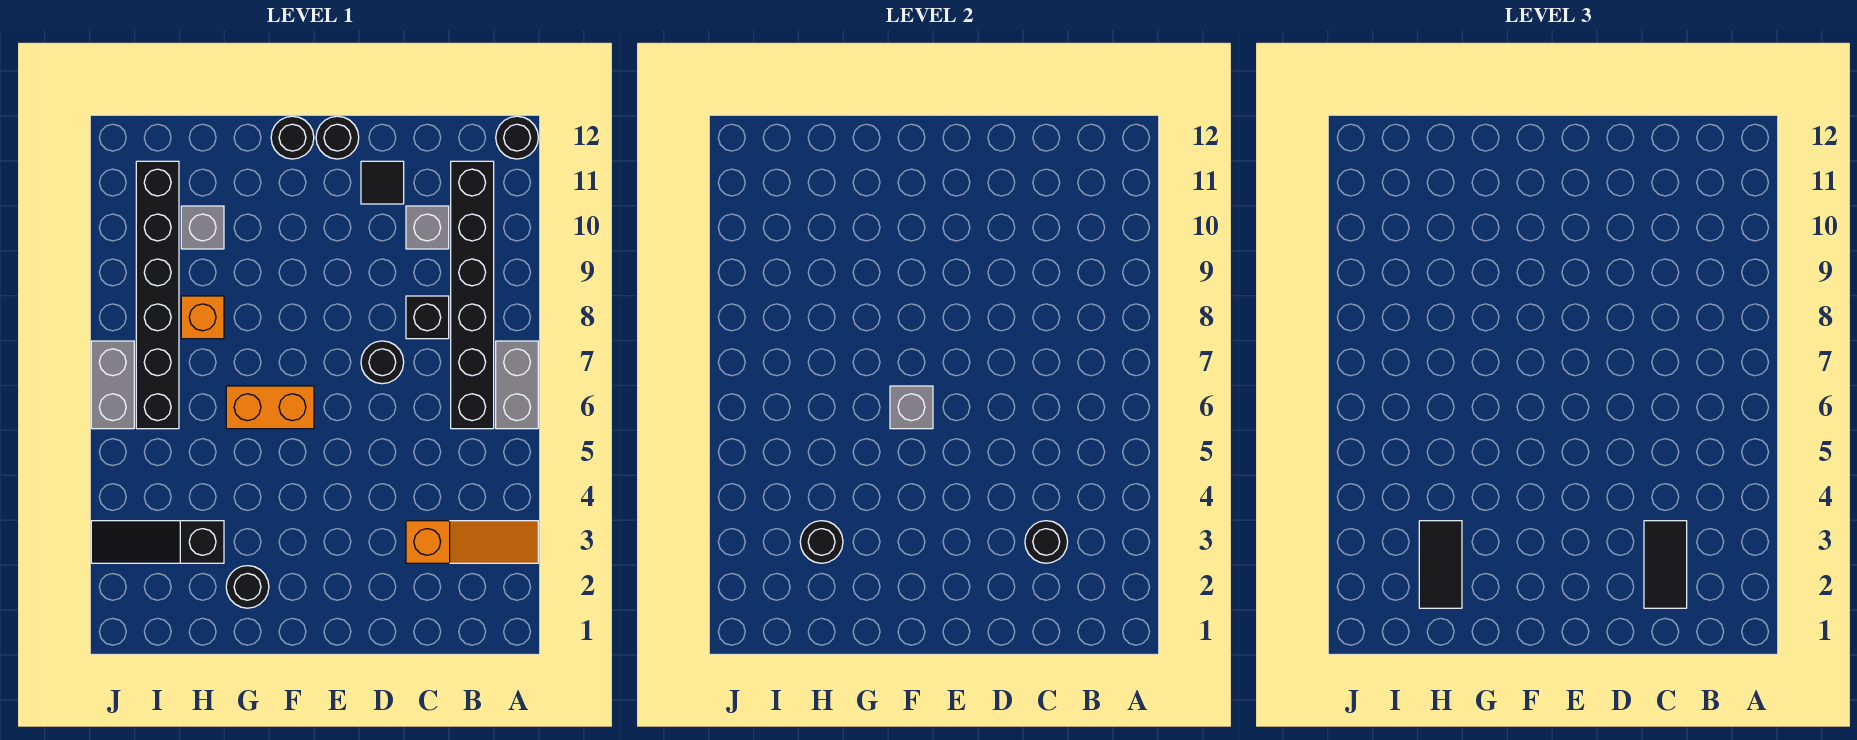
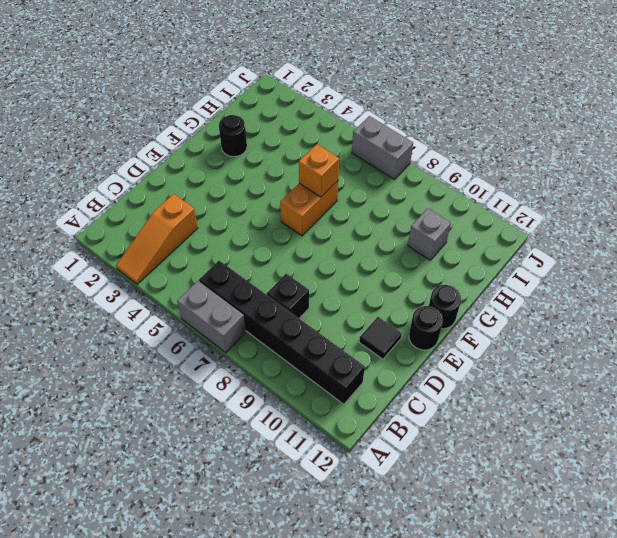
orange 1x1 brick [299,144,339,197] -> orange 1x1 brick moved to [181,296,224,339]
none -> black 1x1 round brick [496,116,538,159]
none -> grey 1x1 brick [406,206,449,249]
none -> black 1x1 round brick [361,341,404,384]

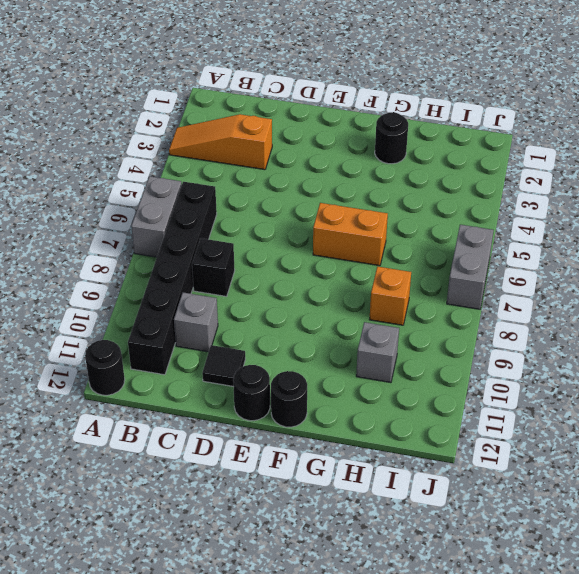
none -> black 1x1 round brick [361,341,404,384]
none -> black 1x3 slope [91,521,224,563]
none -> black 1x6 brick [136,161,179,429]

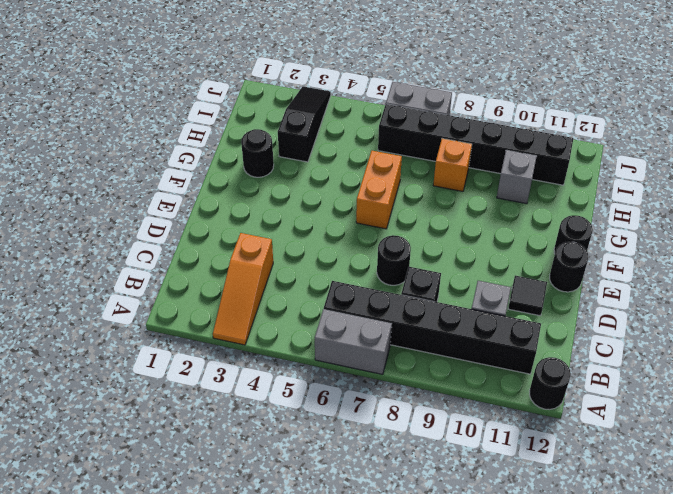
none -> black 1x1 round brick [1025,521,1068,563]
none -> grey 1x1 brick [890,386,933,429]
none -> black 1x1 round brick [800,521,843,563]

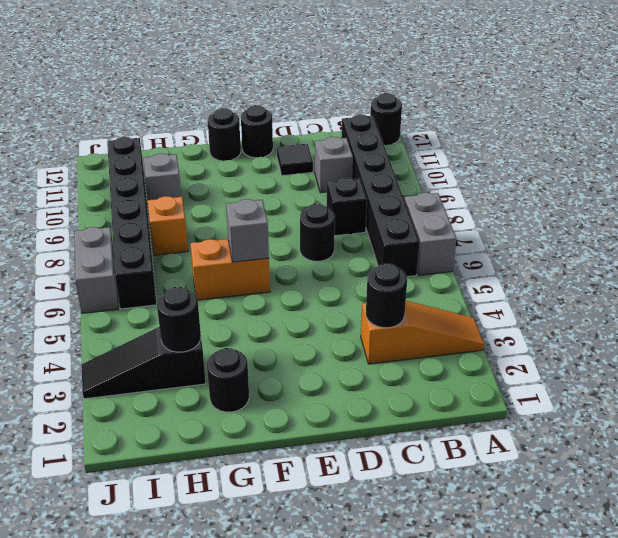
none -> black 1x2 tile [1644,521,1687,608]
none -> black 1x2 tile [1419,521,1462,608]

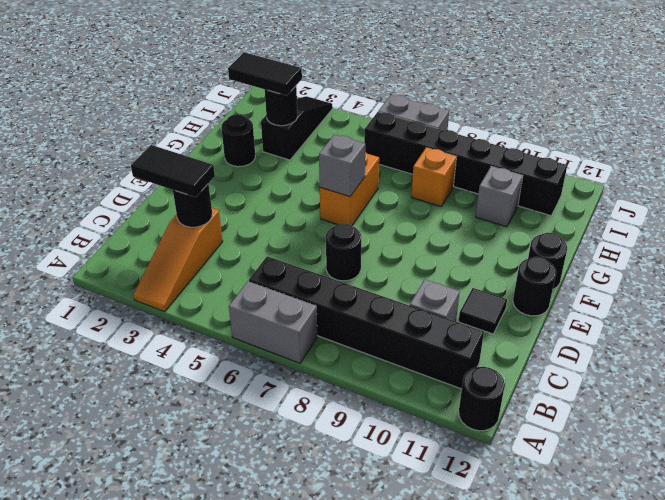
none -> black 1x1 brick [406,296,449,339]

